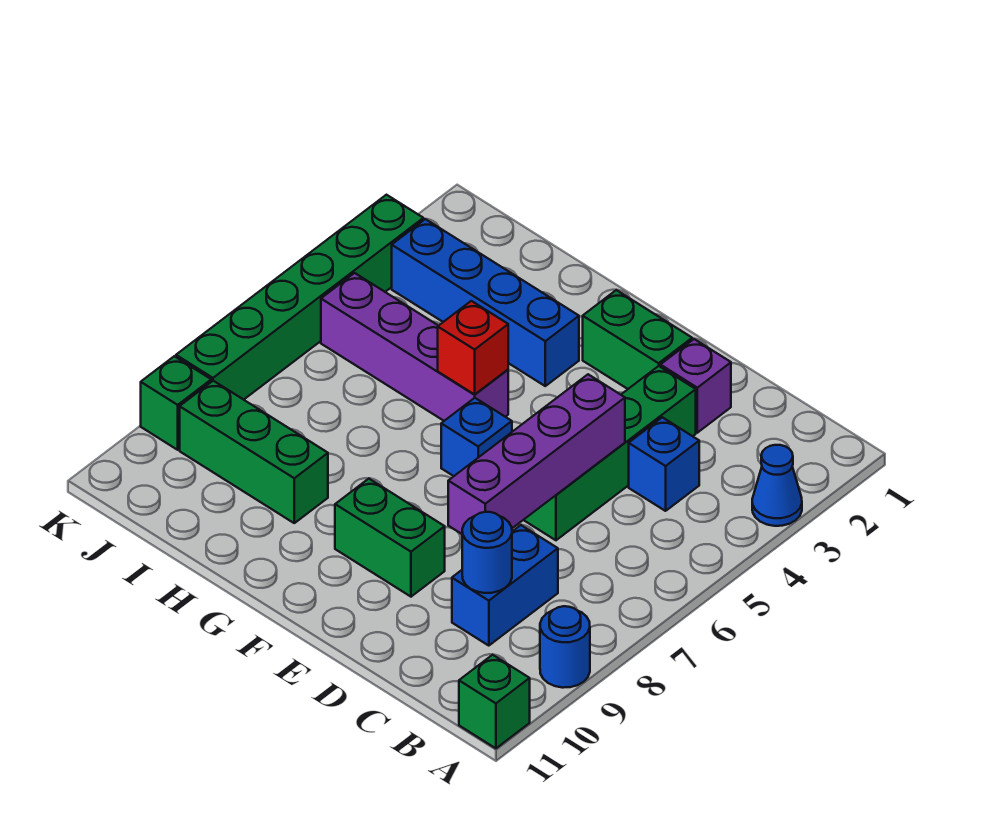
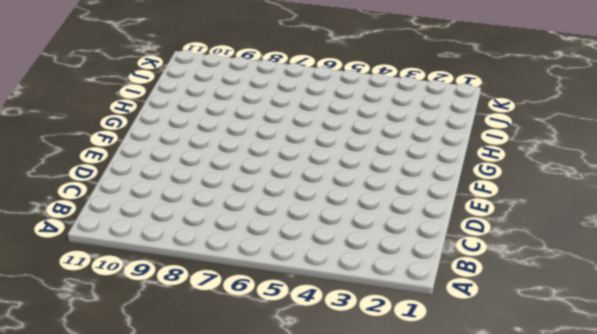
none -> blue 1x1 cone [752,445,802,526]
none -> blue 1x1 round brick [540,606,590,688]
none -> green 1x1 brick [459,655,530,748]

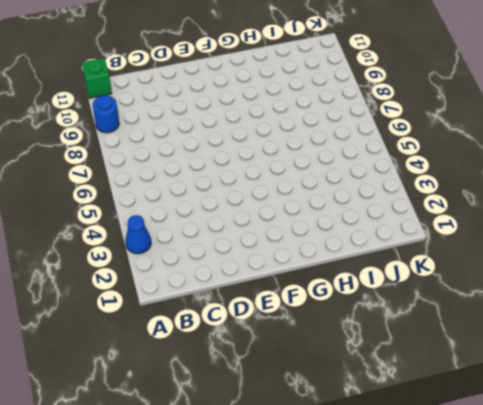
none -> blue 1x1 brick [629,417,699,511]
none -> blue 1x2 brick [452,525,558,646]
none -> purple 1x1 brick [660,339,731,433]

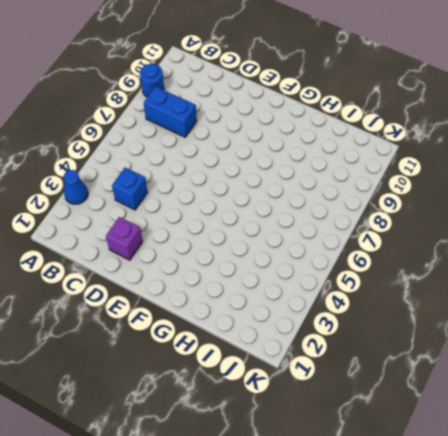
blue 1x2 brick [144,86,197,137] -> blue 1x2 brick turned to [452,525,558,646]
none -> green 1x1 brick [459,655,530,748]
none -> green 1x4 brick [524,366,696,540]
none -> green 1x2 brick [583,290,692,389]

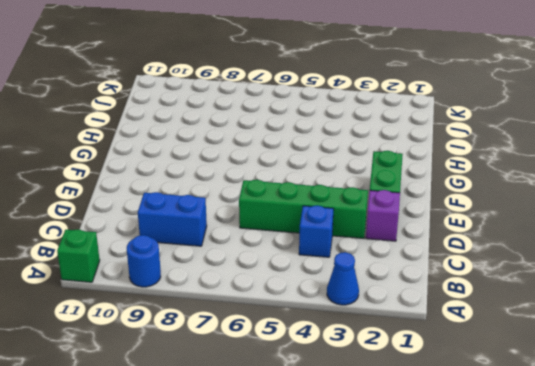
none -> green 1x2 brick [335,479,445,597]
none -> blue 1x1 brick [441,398,512,476]
none -> blue 1x4 brick [392,219,579,386]

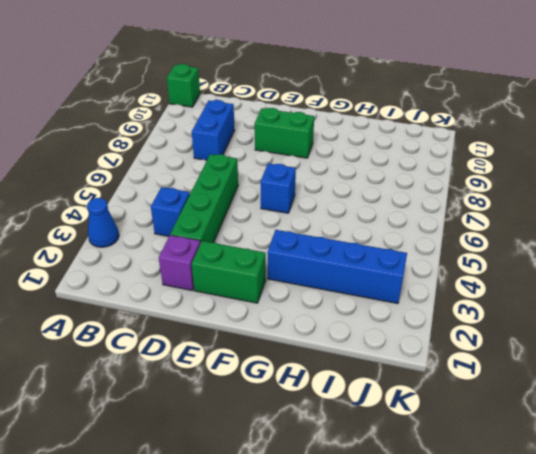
none -> blue 1x1 round brick [540,606,590,688]
none -> purple 1x4 brick [321,273,508,421]
none -> green 1x3 brick [180,381,328,523]

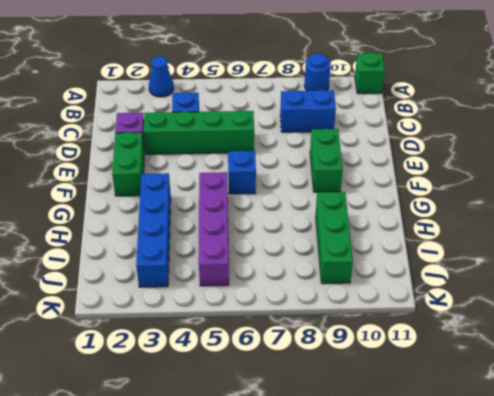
none -> green 1x6 brick [176,195,423,400]
none -> green 1x1 brick [141,356,211,450]
none -> blue 1x1 round brick [462,512,512,593]

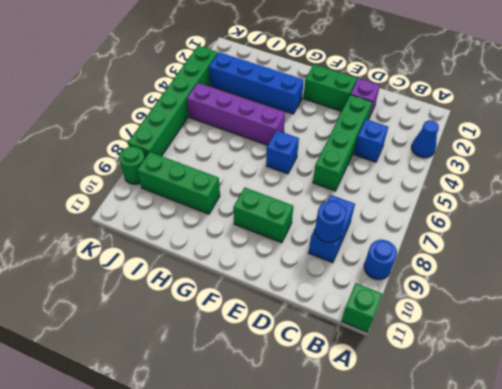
green 1x1 round brick [119,147,145,184] -> green 1x1 brick [141,356,211,450]
none -> purple 1x4 brick [448,374,625,534]
none -> red 1x1 brick [438,301,508,394]

